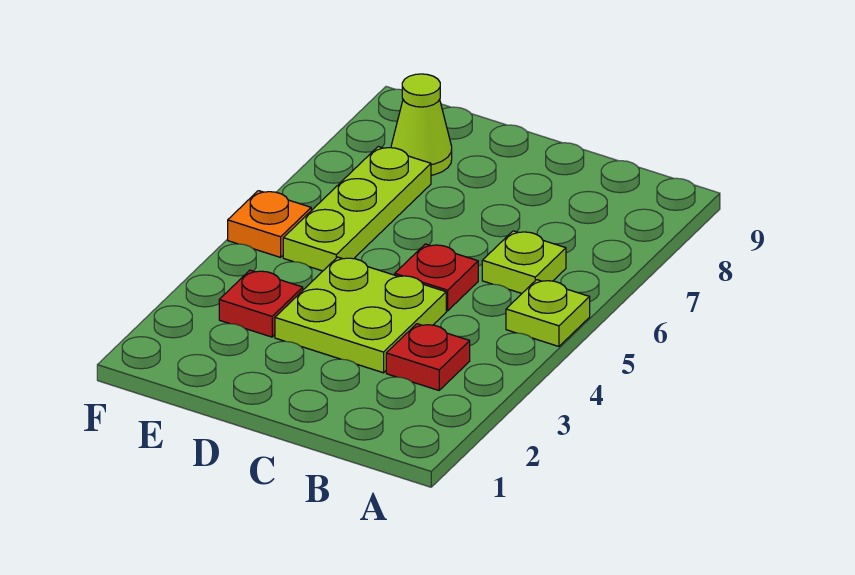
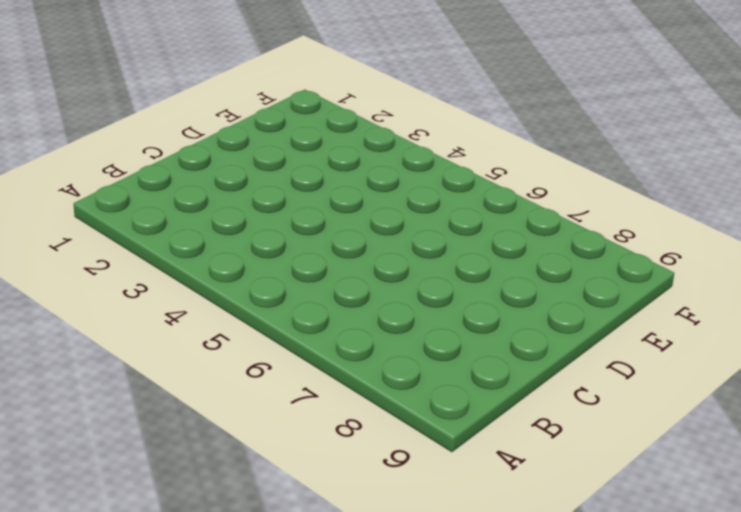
none -> lime 1x1 plate [506,280,590,346]
none -> red 1x1 plate [386,324,470,390]

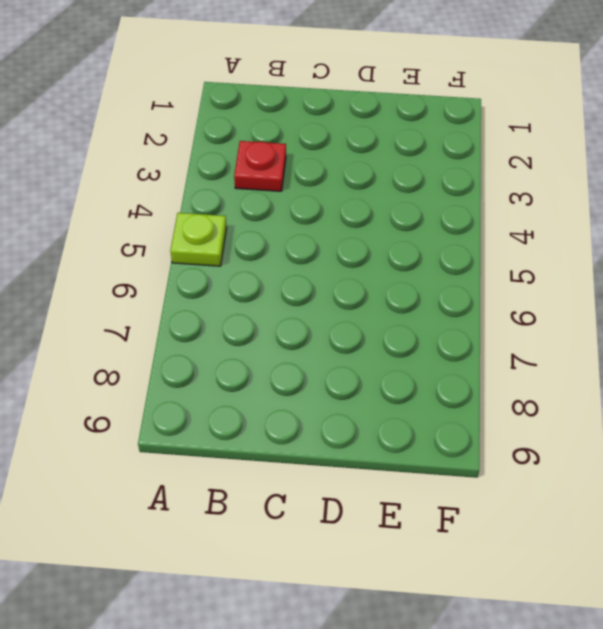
none -> lime 1x1 plate [482,231,566,293]
none -> lime 2x2 plate [275,257,446,373]

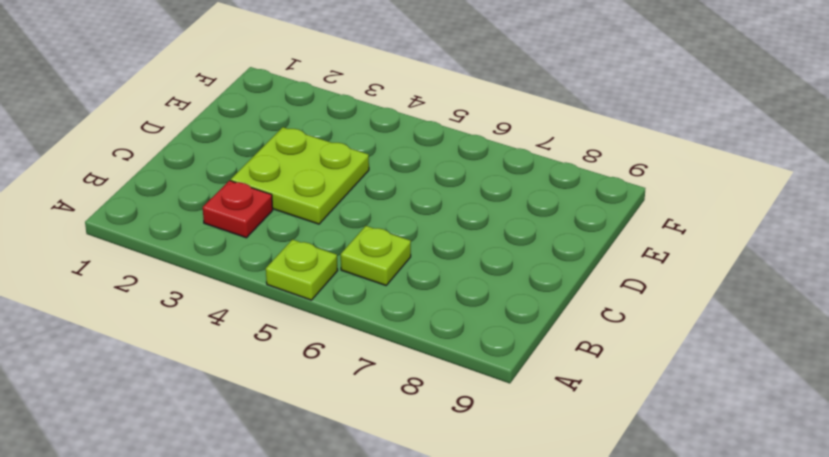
none -> red 1x1 plate [395,244,478,311]
none -> red 1x1 plate [219,270,303,337]

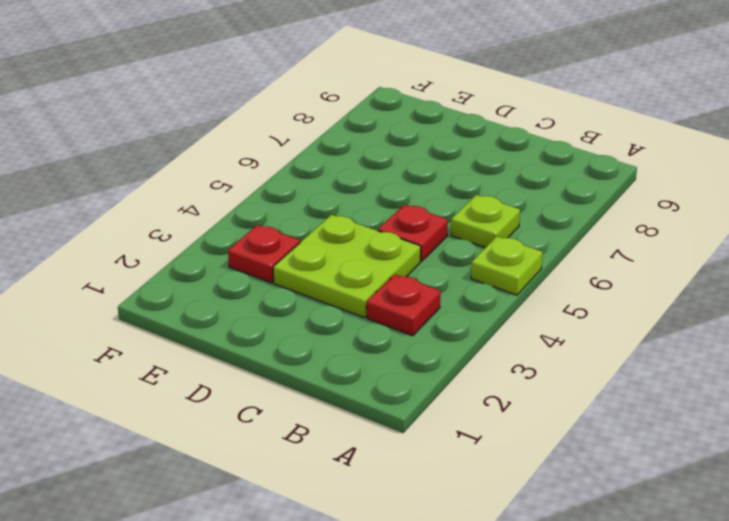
none -> lime 1x3 plate [283,147,431,271]
none -> lime 1x1 cone [391,74,452,175]

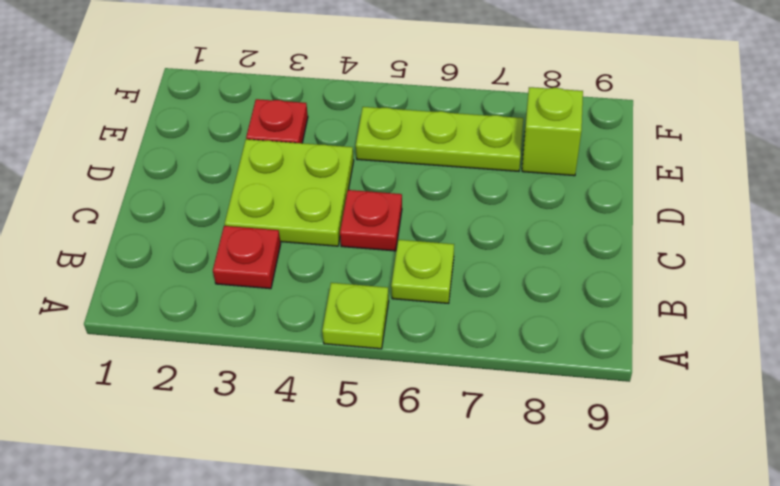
lime 1x1 brick [522,87,583,176] -> lime 1x1 cone [391,74,452,175]
none -> orange 1x1 plate [228,191,311,257]

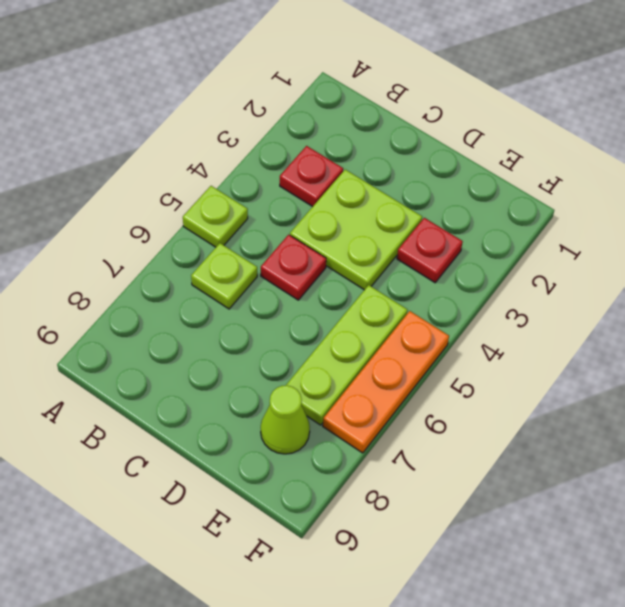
orange 1x3 plate [323,311,449,453] -> orange 1x1 plate [228,191,311,257]

